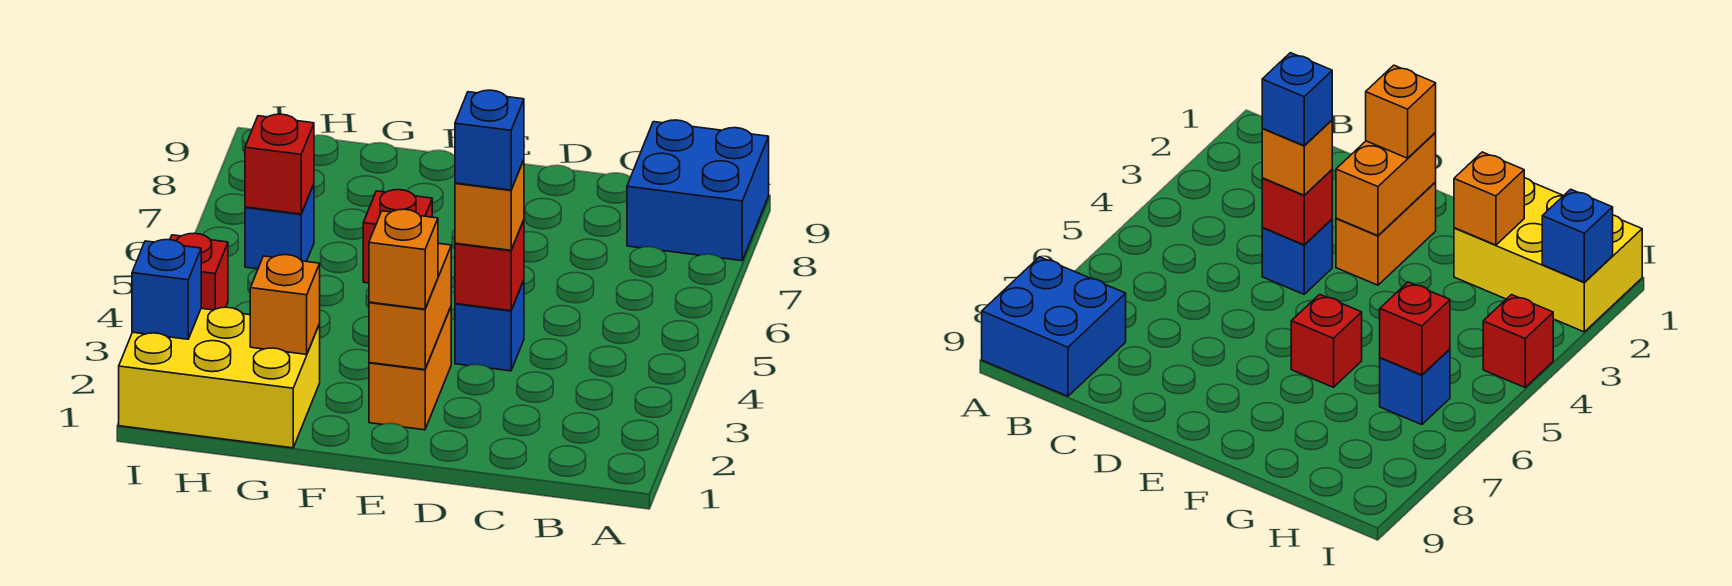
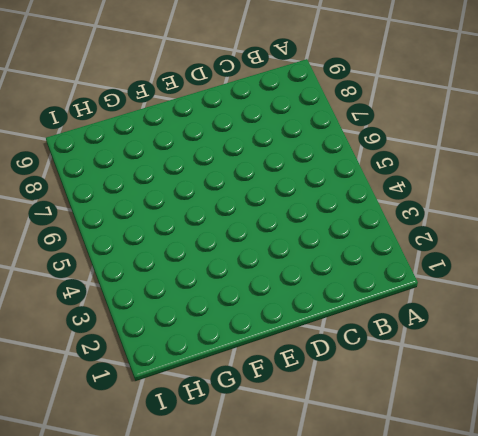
none -> blue 2x2 brick [627,120,769,261]
none -> blue 1x1 brick [455,281,524,371]
none -> orange 1x2 brick [369,307,451,430]

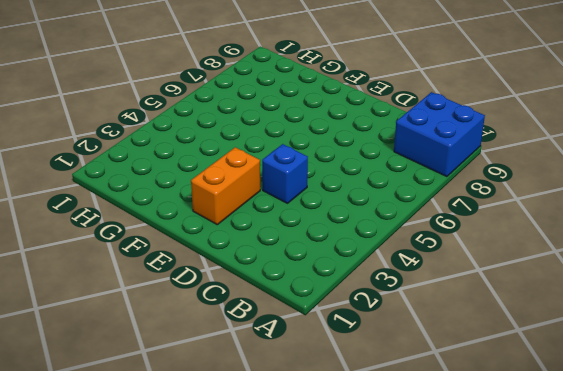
none -> red 1x1 brick [363,190,432,283]
none -> yellow 2x3 brick [119,307,320,448]
none -> blue 1x1 brick [245,184,314,269]

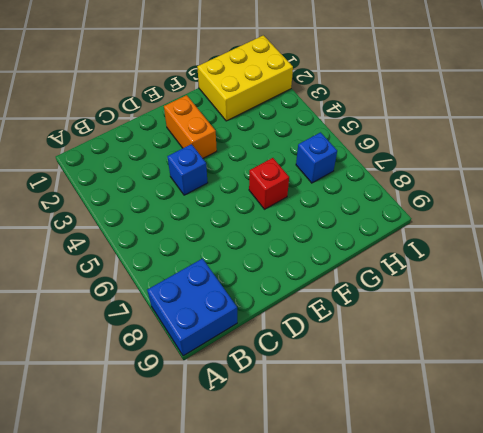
none -> red 1x1 brick [170,233,228,310]
none -> red 1x1 brick [455,220,524,311]
none -> orange 1x2 brick [369,243,451,370]

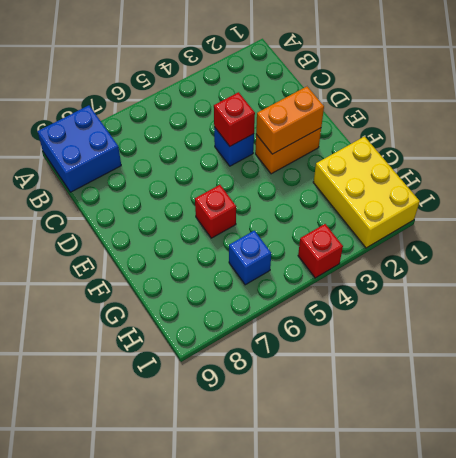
none -> orange 1x1 brick [250,255,320,354]
none -> red 1x1 brick [245,114,314,214]
none -> blue 1x1 brick [132,240,201,339]

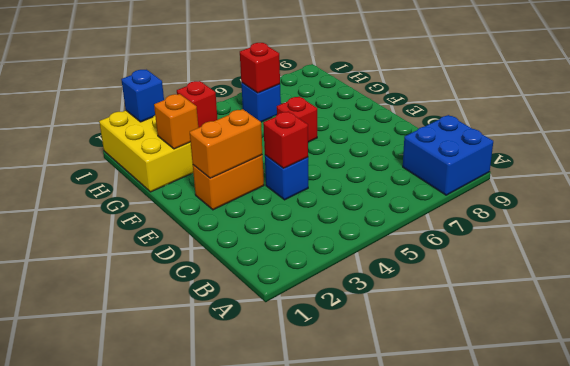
none -> orange 1x1 brick [455,160,524,250]
none -> orange 1x1 brick [369,209,438,309]
none -> blue 1x1 brick [455,90,524,190]

